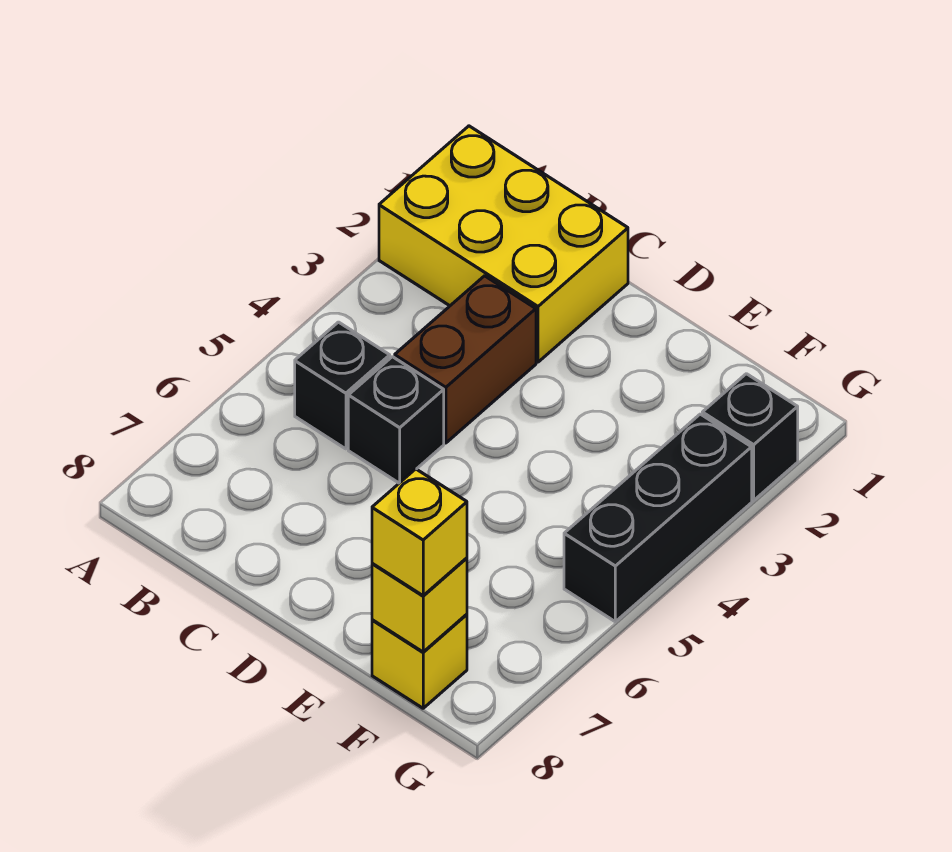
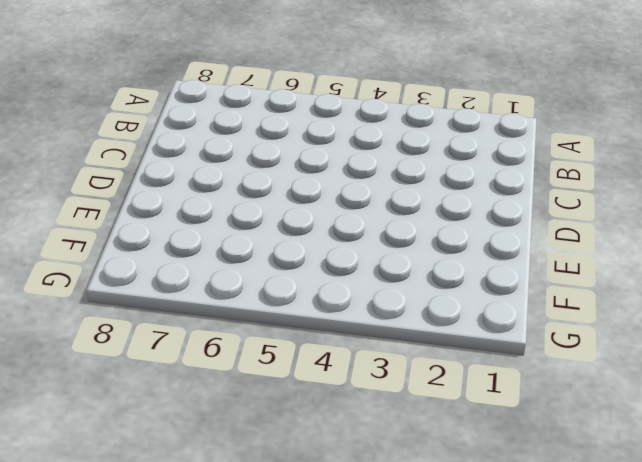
none -> yellow 2x3 brick [379,126,628,362]
none -> black 1x1 brick [295,322,390,449]

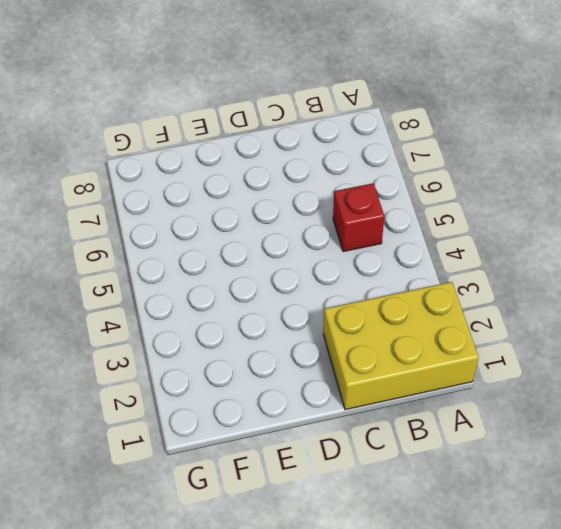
red 1x1 brick [333,183,384,252] -> black 1x1 brick [295,322,390,449]
none -> brown 1x2 brick [395,276,536,443]
none -> black 1x1 brick [348,357,444,483]

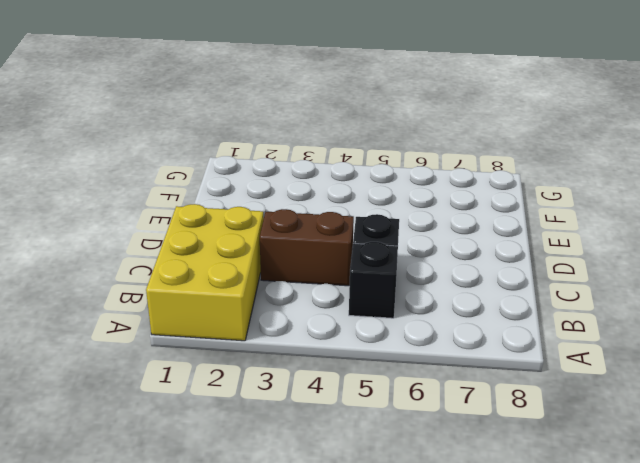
none -> yellow 1x1 brick [372,614,467,708]
none -> black 1x1 brick [702,374,798,500]

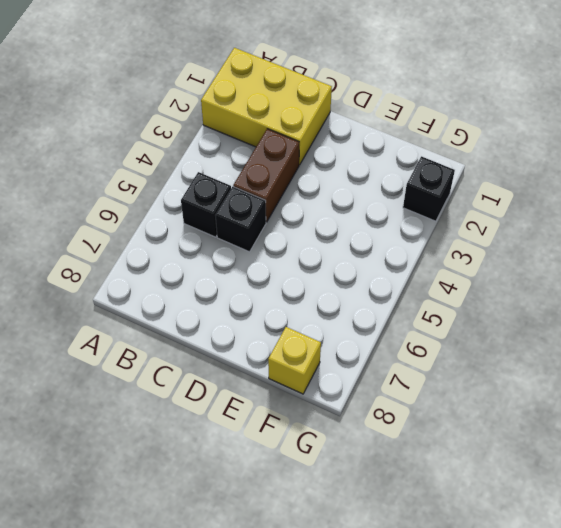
none -> black 1x3 brick [564,414,752,622]
none -> yellow 1x1 brick [372,558,467,652]

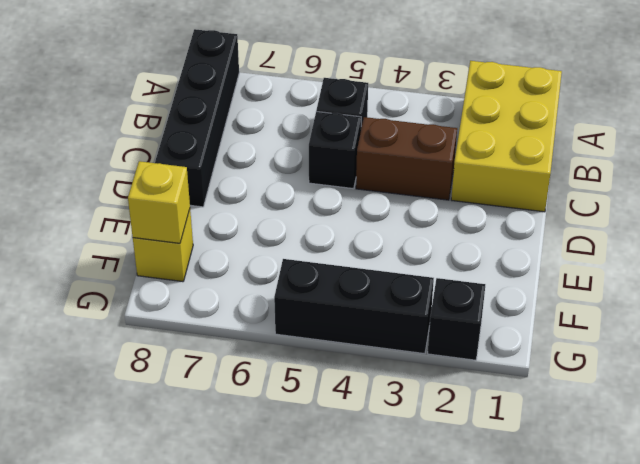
black 1x4 brick [155,29,239,207] -> none
none -> yellow 1x1 brick [372,469,467,596]

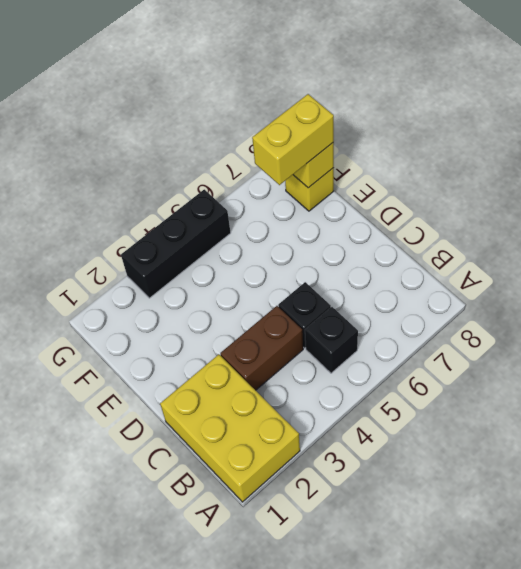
yellow 1x2 brick [252,94,334,185] -> yellow 1x1 brick [372,469,467,596]
none -> black 1x1 brick [702,374,798,500]

